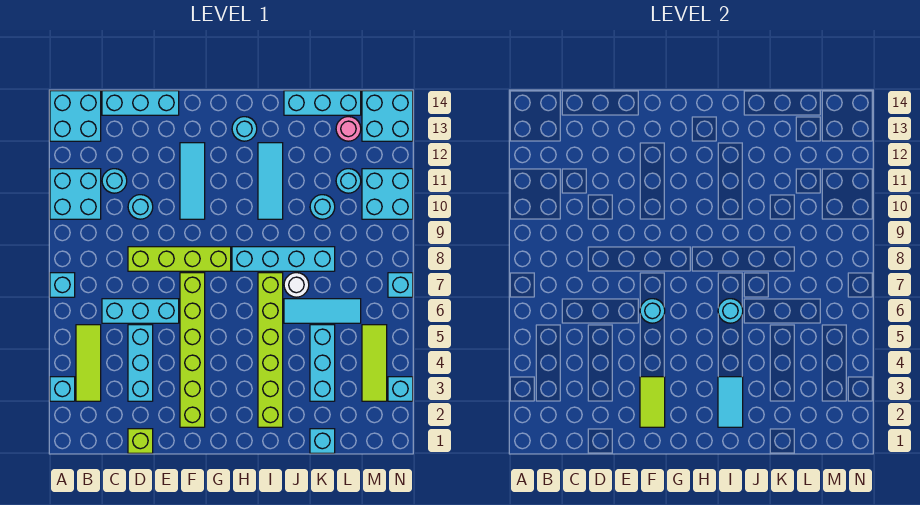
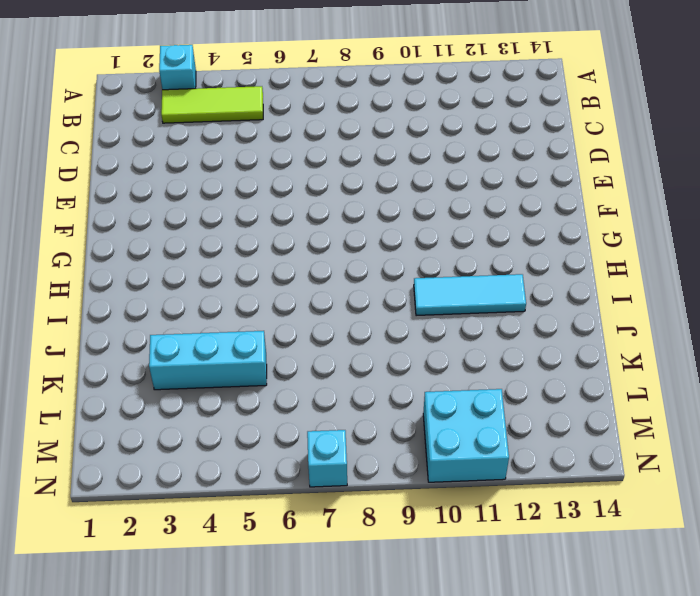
none -> cyan 1x1 brick [50,273,75,297]
none -> cyan 2x2 brick [50,169,101,219]
none -> cyan 2x2 brick [50,91,101,141]
none -> cyan 1x3 brick [102,299,179,323]

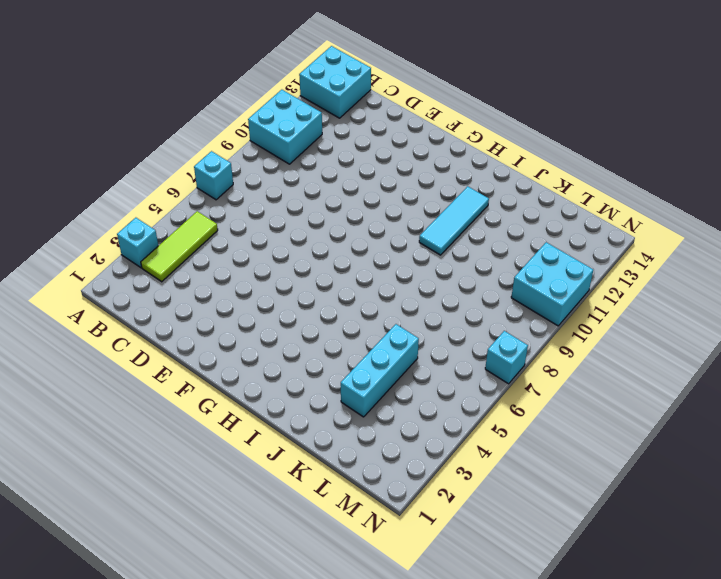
none -> cyan 1x3 brick [102,299,179,323]
none -> cyan 1x1 round brick [102,169,127,193]
none -> cyan 1x3 brick [102,91,179,115]
none -> lime 1x1 brick [128,429,153,453]

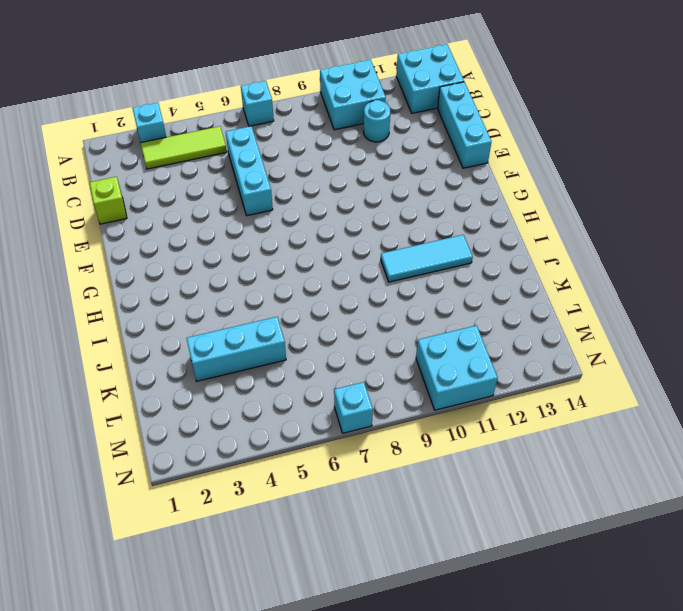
none -> cyan 1x3 brick [128,325,153,401]
none -> lime 1x4 brick [128,247,231,271]
none -> cyan 1x1 round brick [128,195,153,219]
none -> lime 1x6 brick [180,273,205,427]

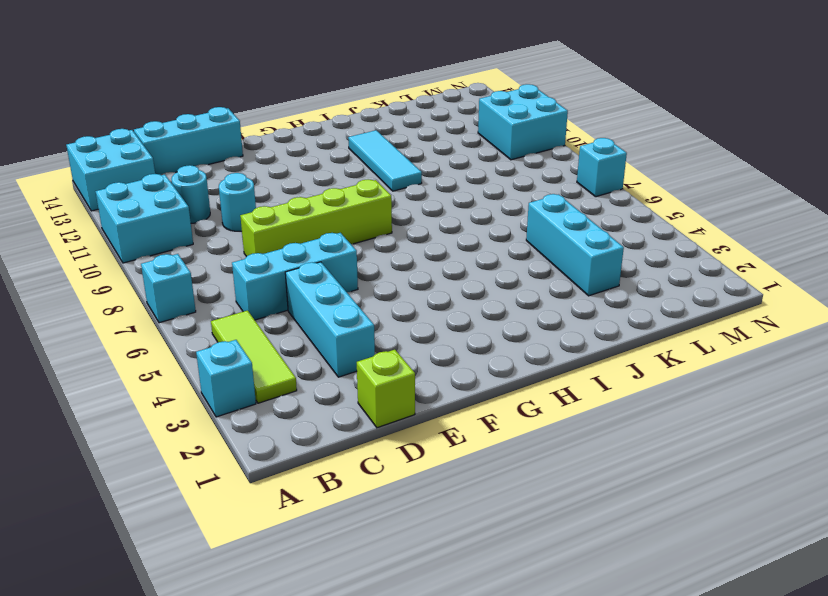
none -> lime 1x6 brick [180,273,205,427]
none -> cyan 1x3 tile [180,143,205,219]
none -> cyan 1x4 brick [232,247,335,271]
none -> cyan 1x1 round brick [232,117,257,141]

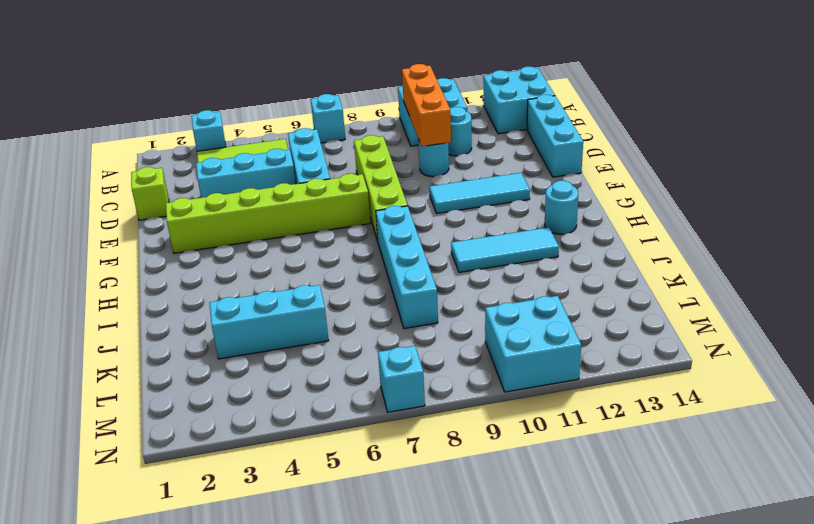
orange 1x3 brick [402,64,451,147] -> none
none -> lime 1x6 brick [258,273,283,427]
none -> cyan 1x3 tile [284,299,361,323]
none -> white 1x1 round brick [284,273,309,297]
none -> cyan 1x3 brick [284,91,361,115]

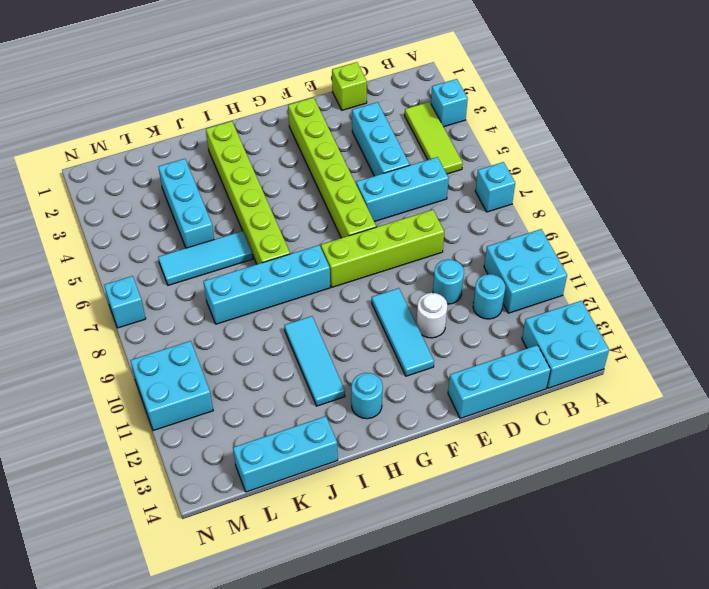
white 1x1 round brick [416,293,448,338] -> white 1x1 round brick moved to [284,273,309,297]
none -> cyan 1x1 brick [310,429,335,453]
none -> cyan 1x1 round brick [310,195,335,219]
none -> cyan 1x1 round brick [336,169,361,193]
none -> pink 1x1 round brick [336,117,361,141]

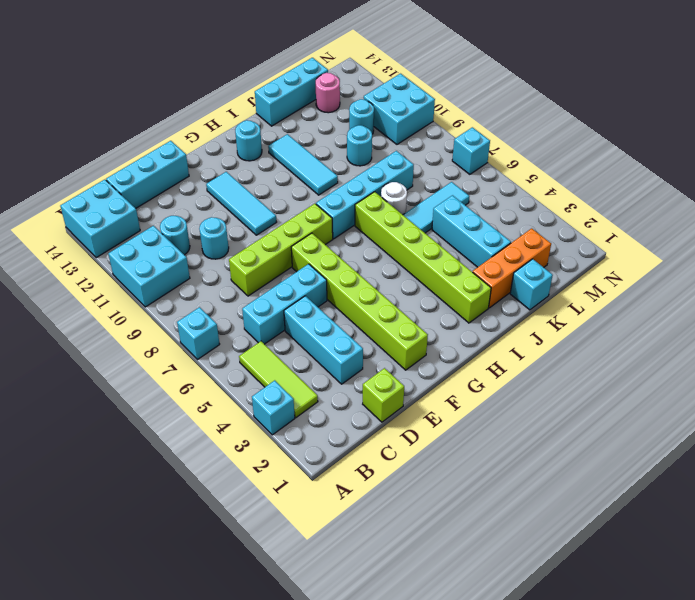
orange 1x3 brick [473,228,551,308] -> none
none -> lime 1x3 tile [362,325,387,401]
none -> cyan 2x2 brick [362,91,413,141]
none -> cyan 1x1 brick [388,377,413,401]
none -> lime 1x2 tile [640,377,665,427]

